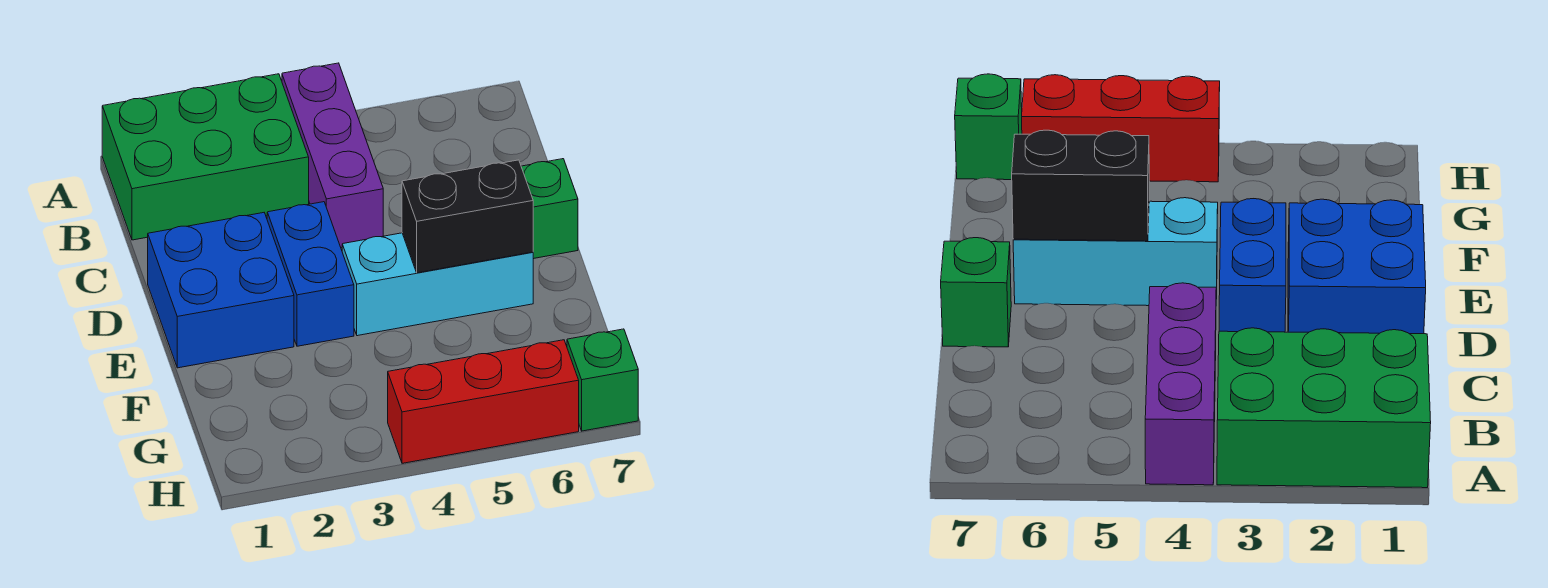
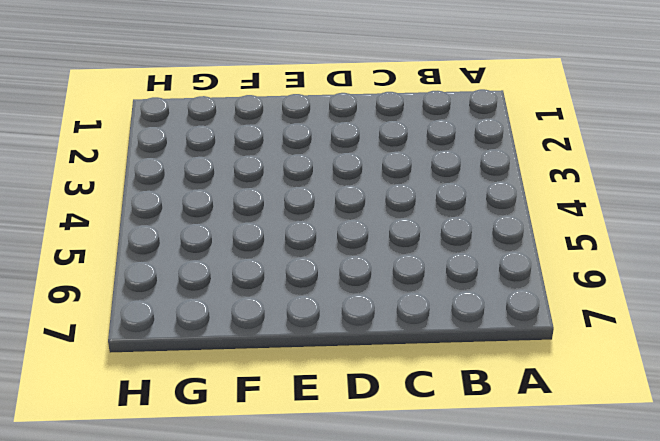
none -> green 2x3 brick [102,74,309,240]
none -> purple 1x3 brick [282,63,383,248]

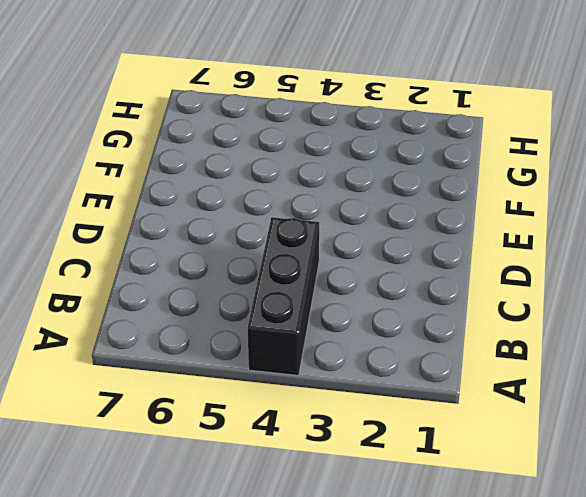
black 1x3 brick [248,217,319,375] -> purple 1x3 brick [282,63,383,248]
none -> green 2x3 brick [102,74,309,240]
none -> blue 2x2 brick [148,213,294,368]

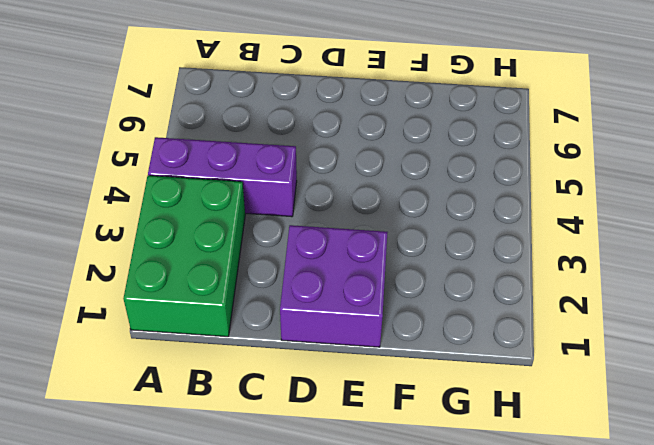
purple 2x2 brick [280,225,388,347] -> blue 2x2 brick [148,213,294,368]
none -> blue 1x2 brick [267,202,354,346]
none -> green 1x1 brick [521,159,578,259]

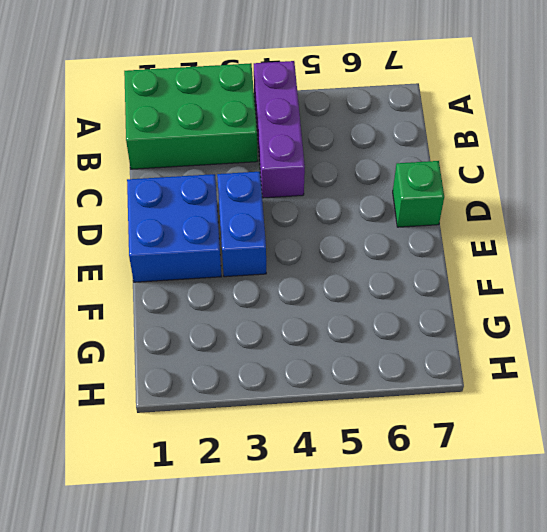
none -> cyan 1x3 brick [342,233,533,336]
none -> red 1x3 brick [388,340,579,463]

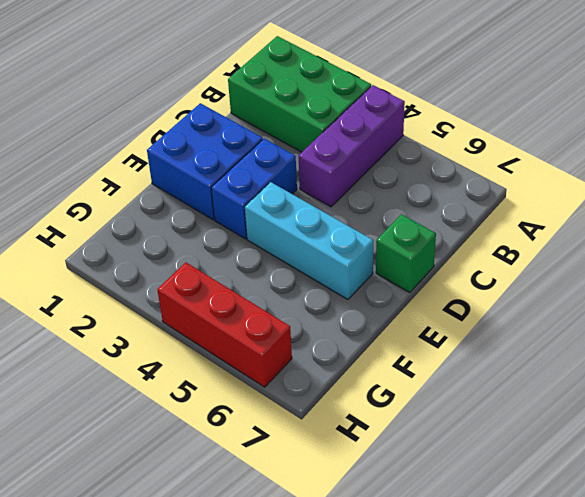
none -> green 1x1 brick [567,329,638,431]
none -> black 1x2 brick [402,160,533,273]

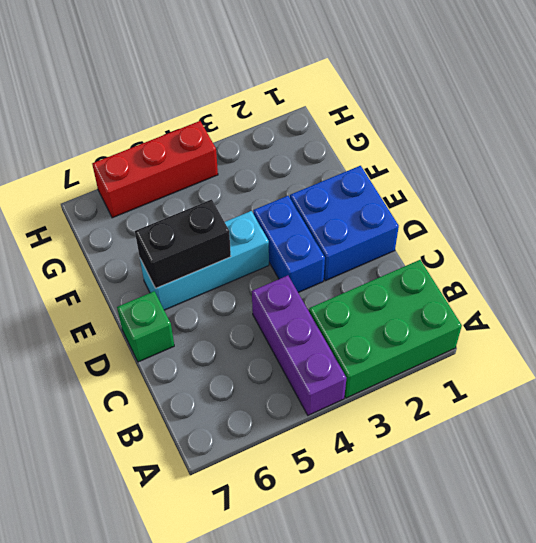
none -> green 1x1 brick [567,329,638,431]

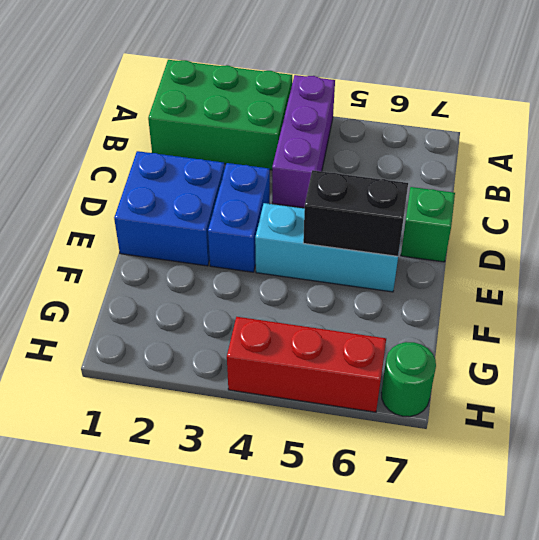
green 1x1 round brick [381,342,436,417] -> green 1x1 brick [567,329,638,431]

